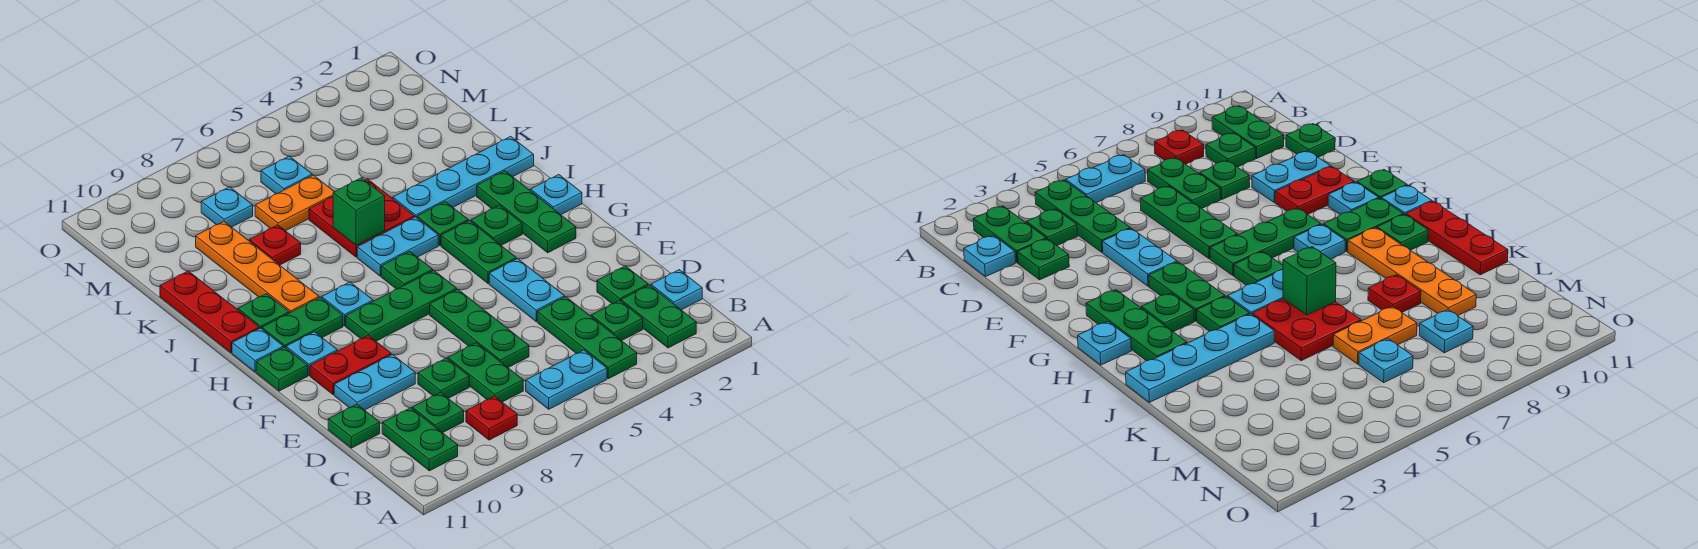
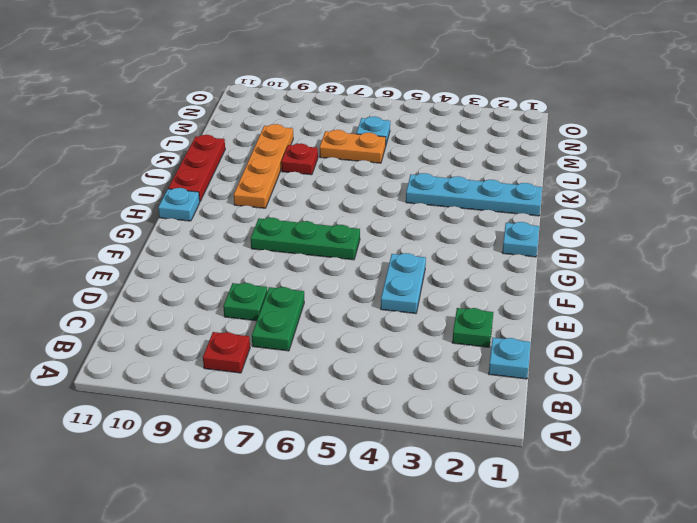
none -> green 1x2 plate [621,285,696,348]
none -> green 1x3 plate [537,297,637,379]
none -> cyan 1x2 plate [526,350,607,409]
none -> green 1x2 plate [382,408,458,471]

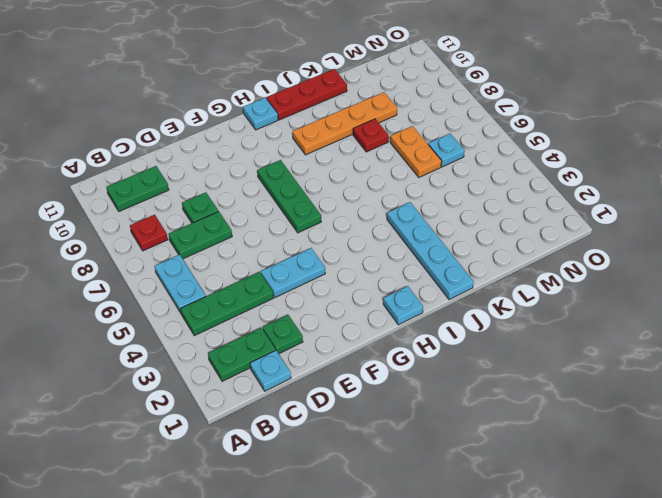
none -> green 1x1 plate [591,300,643,341]
none -> green 1x1 plate [412,393,464,433]
none -> green 1x3 plate [430,289,529,367]
none -> green 1x1 plate [328,404,380,448]

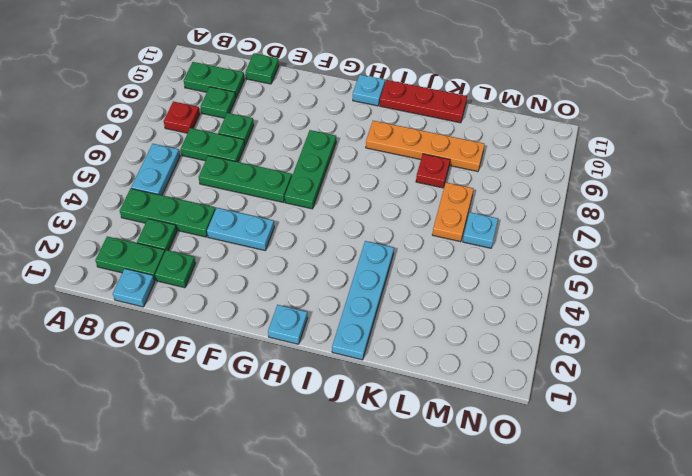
none -> cyan 1x2 plate [334,354,415,410]
none -> red 1x2 plate [310,335,391,395]
none -> green 1x3 plate [477,171,576,253]
none -> green 1x2 plate [441,221,516,283]

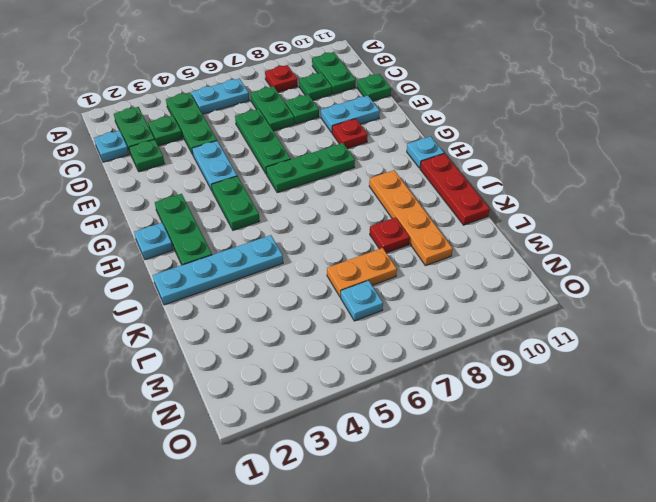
red 1x1 plate [332,119,368,149] -> red 1x2 plate [310,335,391,395]
none -> cyan 1x1 plate [286,332,337,376]
none -> green 1x1 plate [256,347,308,391]
none -> green 1x1 plate [471,205,522,245]
none -> green 1x1 plate [381,251,433,289]

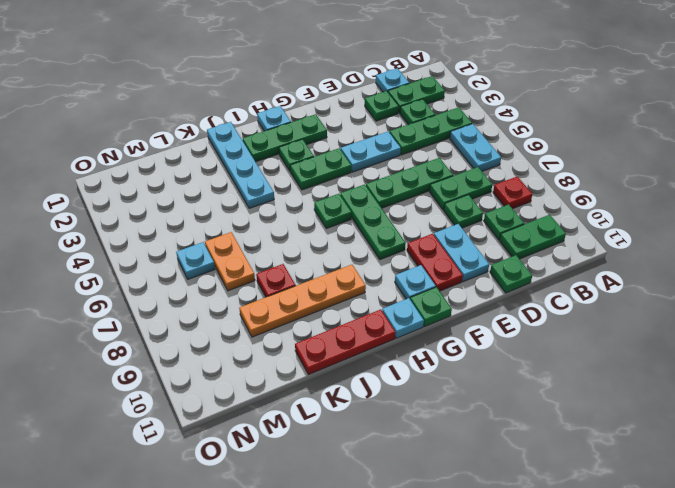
none -> cyan 1x1 plate [322,282,373,326]
none -> green 1x2 plate [262,297,343,348]
none -> green 1x1 plate [417,202,468,245]
none -> cyan 1x2 plate [357,217,438,276]

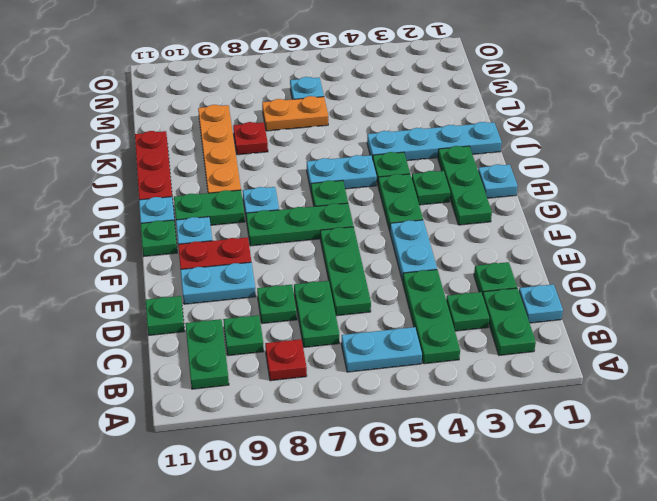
none -> green 1x1 plate [238,294,289,329]
none -> red 2x2 plate [309,179,414,257]
none -> cyan 1x1 plate [201,187,253,227]
none -> green 1x1 brick [333,178,385,245]

